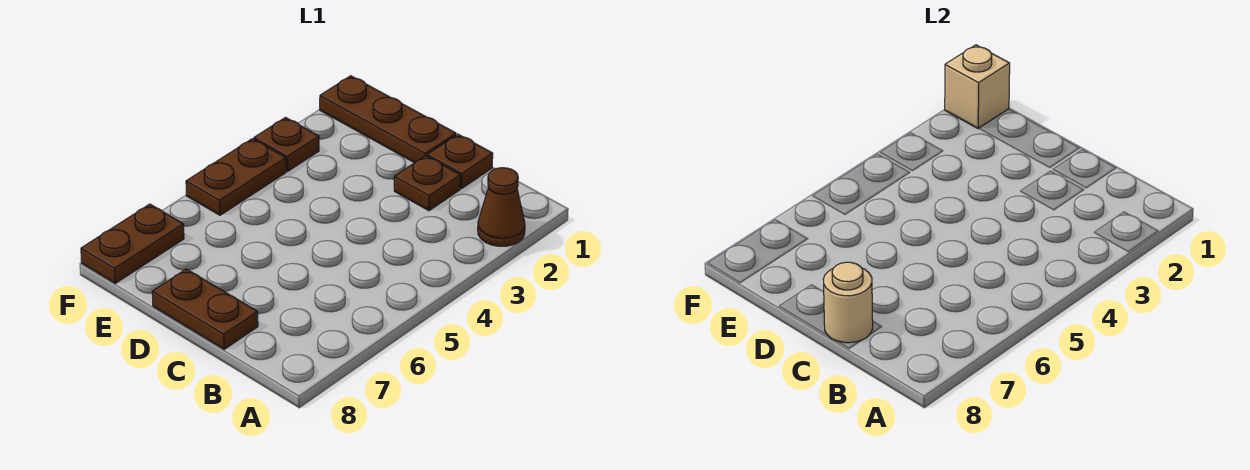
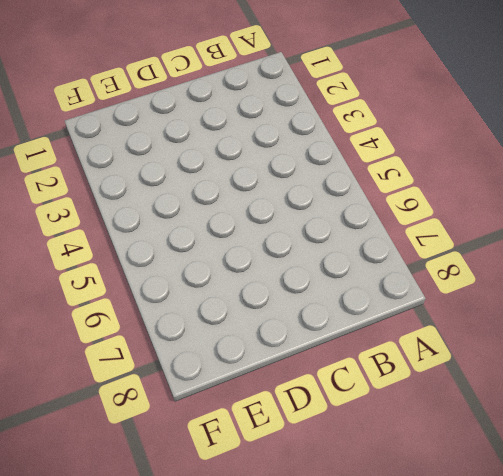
none -> brown 1x1 cone [478,168,525,246]
none -> brown 1x1 plate [427,134,493,189]

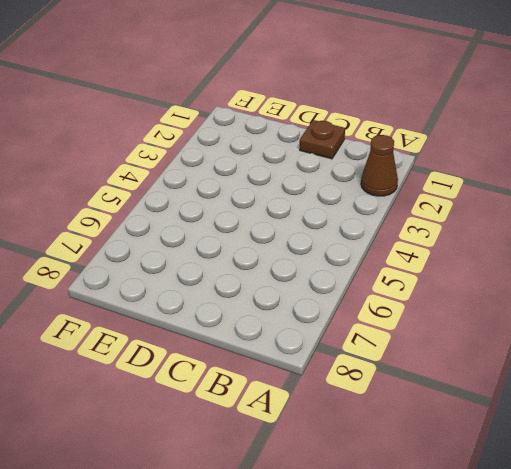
none -> brown 1x1 plate [394,156,460,211]
none -> brown 1x2 plate [152,269,258,349]

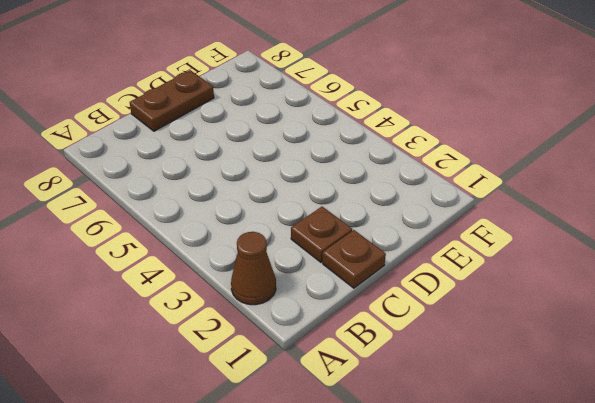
none -> brown 1x3 plate [320,76,456,163]
none -> brown 1x1 plate [254,118,319,171]

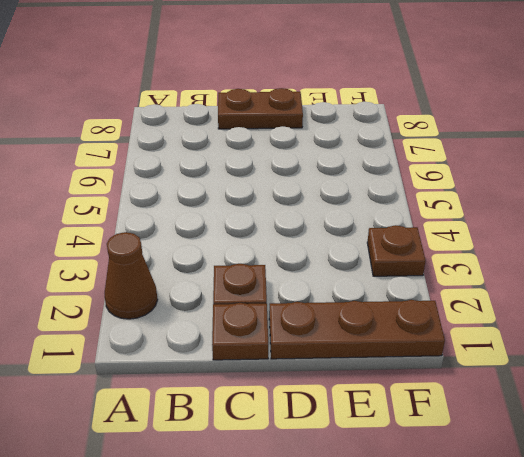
none -> brown 1x2 plate [186,139,286,215]
none -> brown 1x2 plate [81,204,184,283]

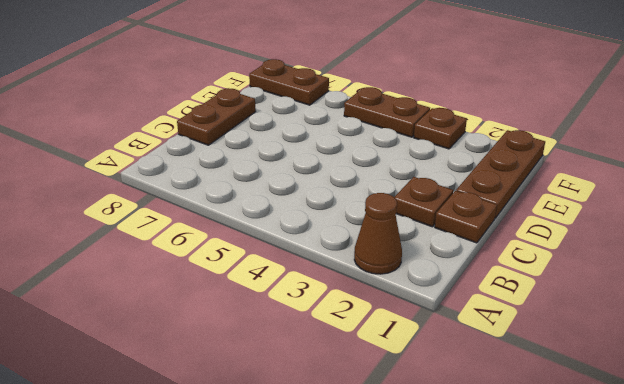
none -> tan 1x1 round brick [823,262,873,343]
none -> tan 1x1 brick [945,45,1010,129]

